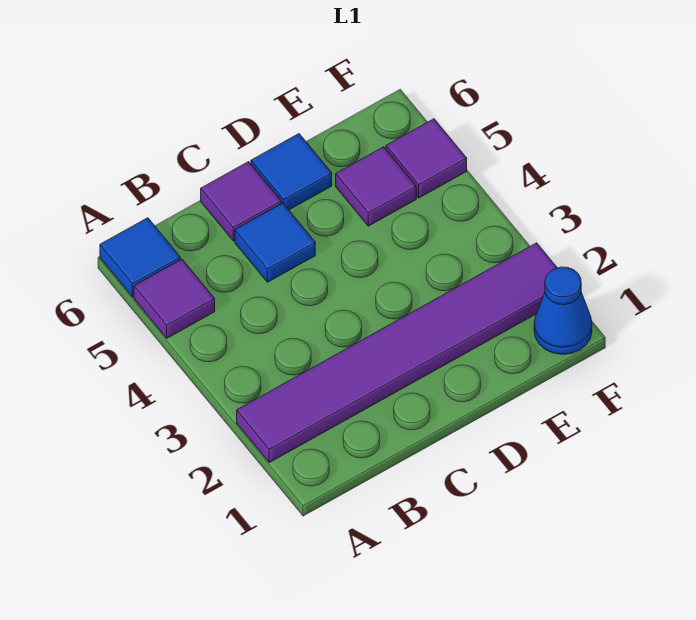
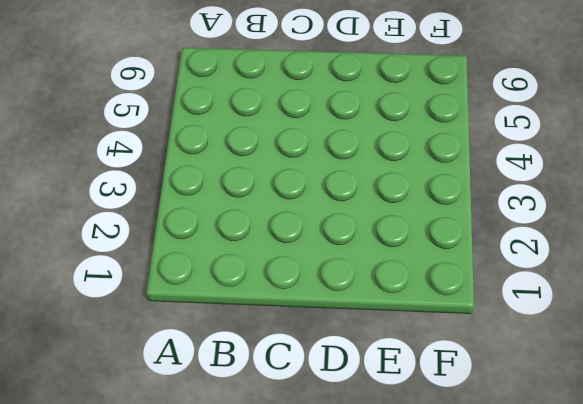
none -> purple 1x6 tile [237,243,557,462]
none -> purple 1x1 tile [134,259,215,338]

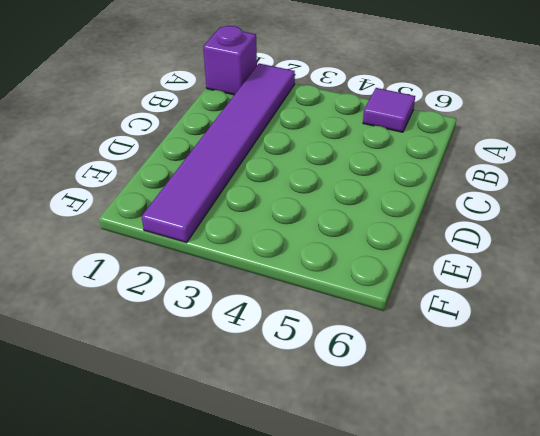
purple 1x1 brick [203,26,257,95] -> none
none -> blue 1x1 tile [100,218,180,297]
none -> blue 1x1 tile [235,203,315,282]

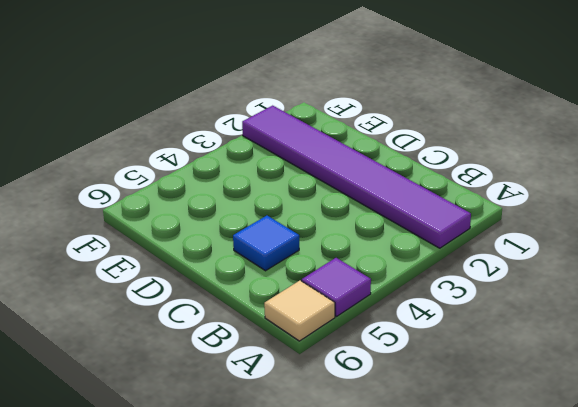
tan 1x1 tile [264,281,335,341] -> blue 1x1 tile [100,218,180,297]
none -> purple 1x1 tile [201,162,281,241]
none -> blue 1x1 tile [251,134,332,210]

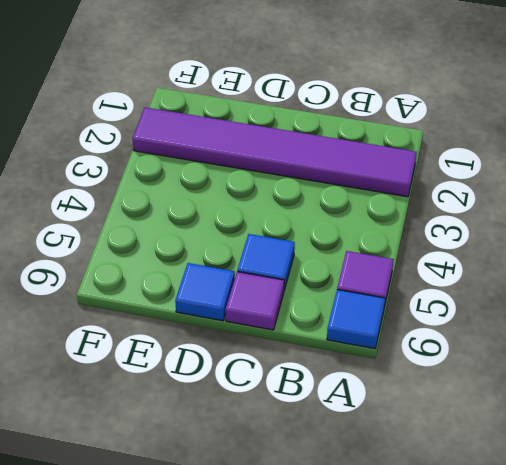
none -> purple 1x1 tile [336,147,416,226]
none -> blue 1x1 cone [534,267,592,354]

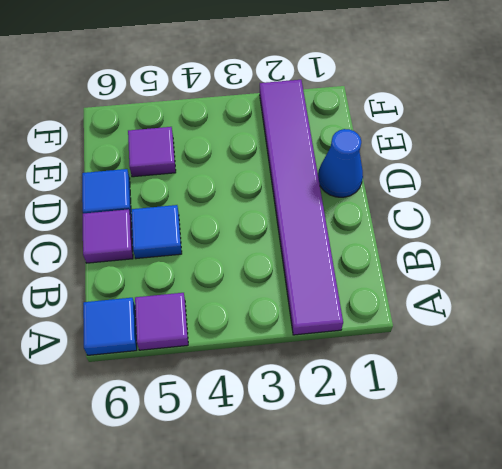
blue 1x1 cone [318,129,363,197] -> blue 1x1 cone moved to [534,267,592,354]
none -> purple 1x1 tile [386,119,467,198]

